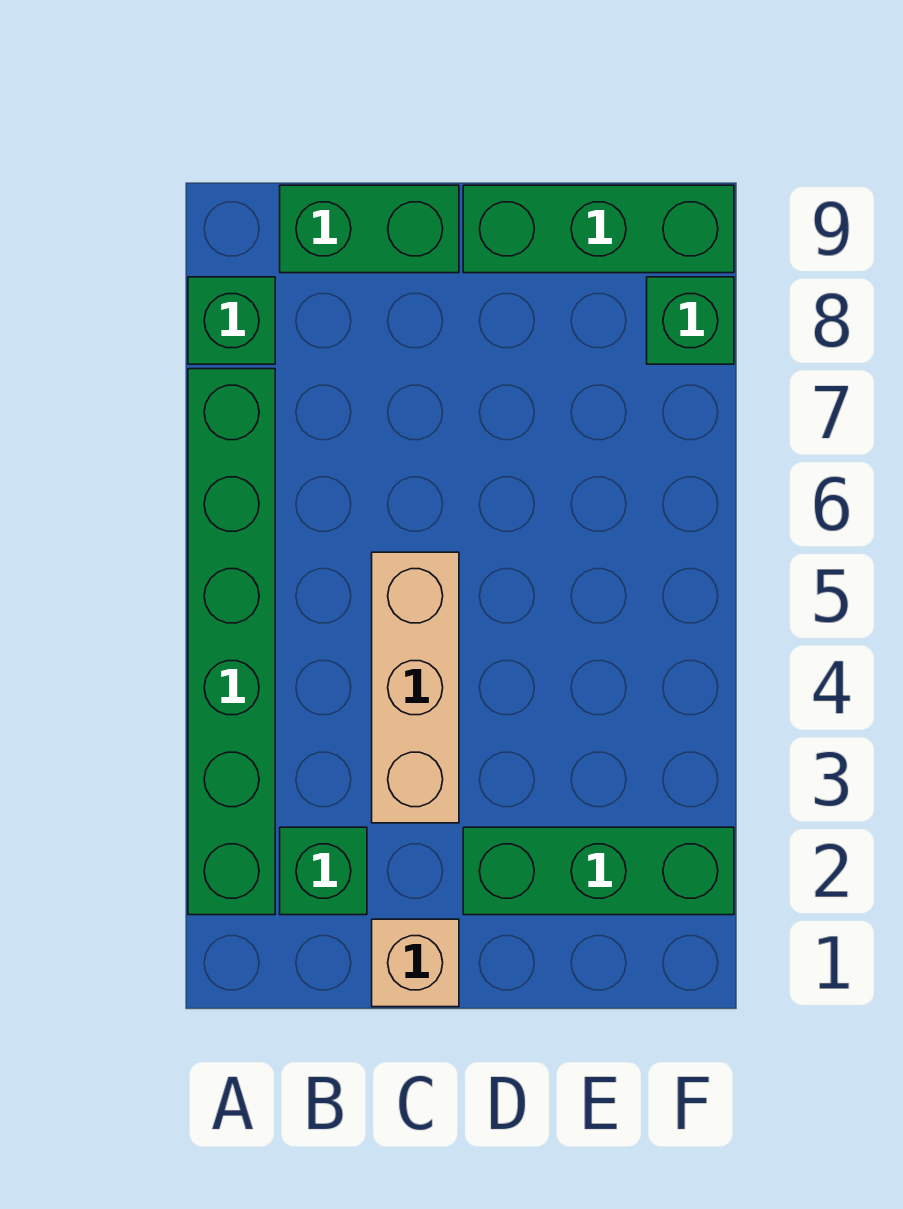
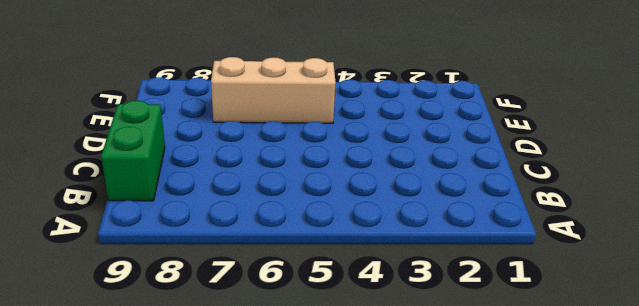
tan 1x3 brick [211,57,336,123] -> tan 1x3 brick moved to [372,552,459,823]
none -> green 1x6 brick [188,369,275,915]
none -> green 1x1 brick [188,277,275,364]

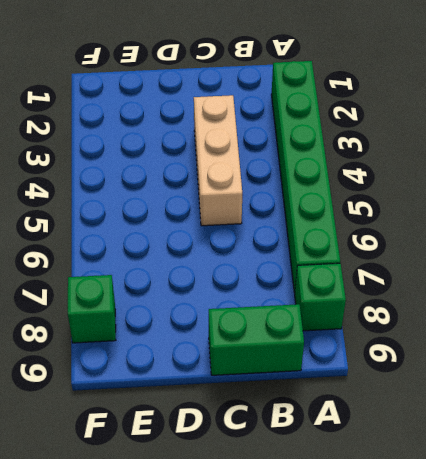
none -> green 1x1 brick [280,827,367,915]
none -> tan 1x1 brick [372,919,459,1007]

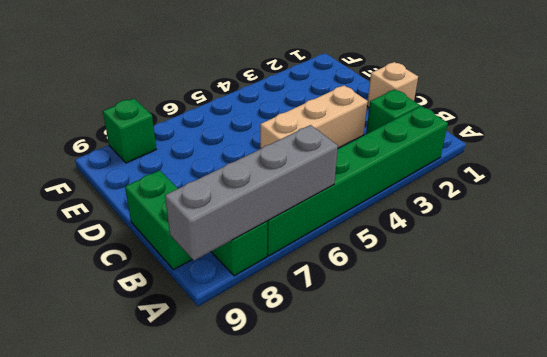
grey 1x4 brick [165,125,338,261] -> none
none -> green 1x3 brick [463,827,734,915]
none -> green 1x3 brick [463,185,734,273]

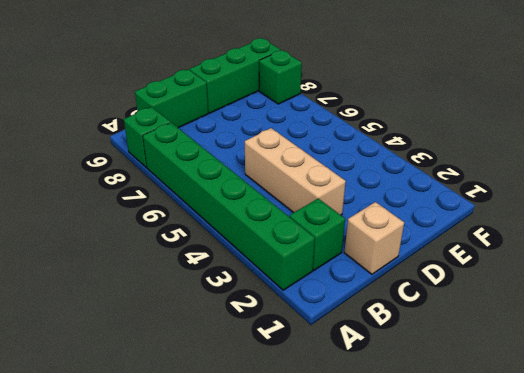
none -> green 1x3 brick [463,827,734,915]

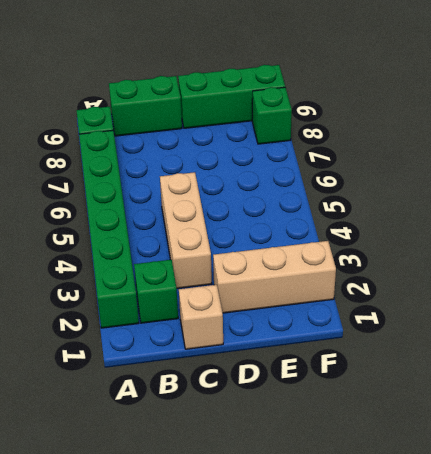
tan 1x3 brick [213,241,336,313] -> green 1x3 brick [463,827,734,915]

